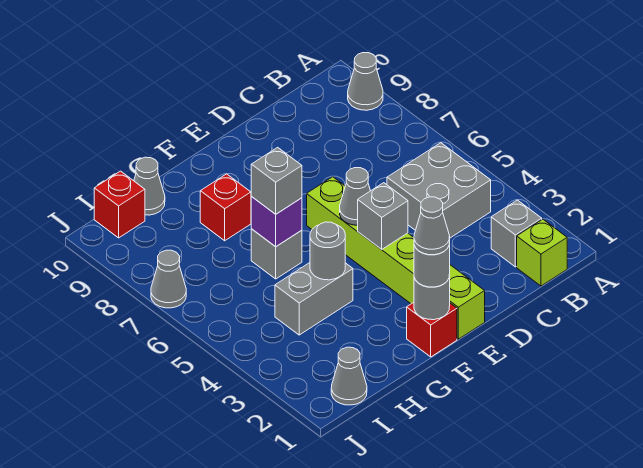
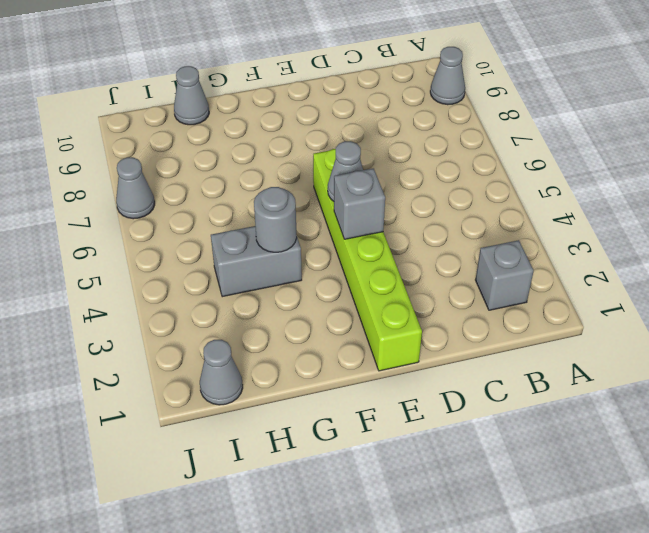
none -> lime 1x1 brick [517,219,567,286]
none -> grey 2x2 brick [387,143,491,238]
none -> red 1x1 brick [407,302,457,357]

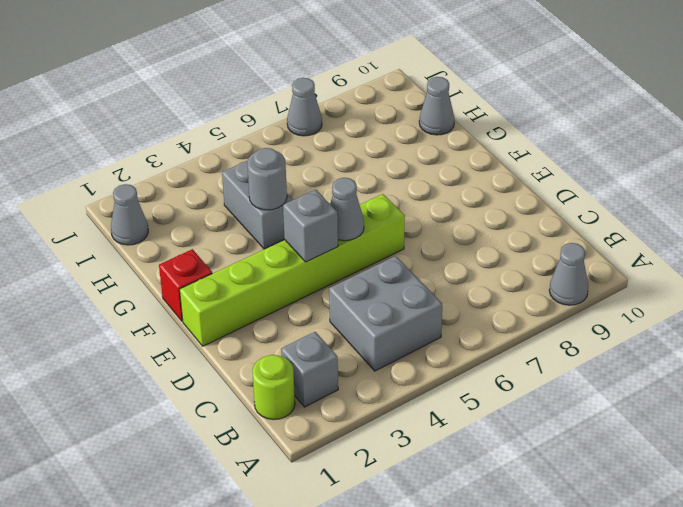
lime 1x1 round brick [252,355,295,420] -> lime 1x1 brick [517,219,567,286]
none -> grey 1x1 brick [251,229,302,279]
none -> red 1x1 brick [200,174,251,241]
none -> red 1x1 brick [94,171,145,238]

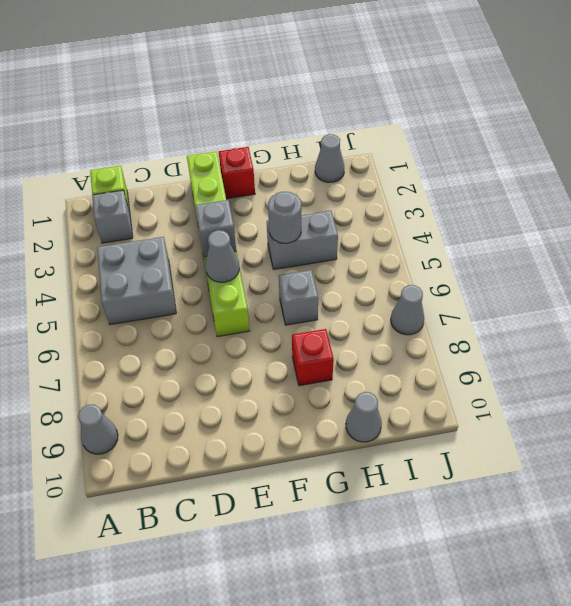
none -> red 1x1 brick [94,171,145,238]
none -> grey 1x1 round brick [414,275,450,320]
none -> purple 1x1 brick [251,197,302,247]

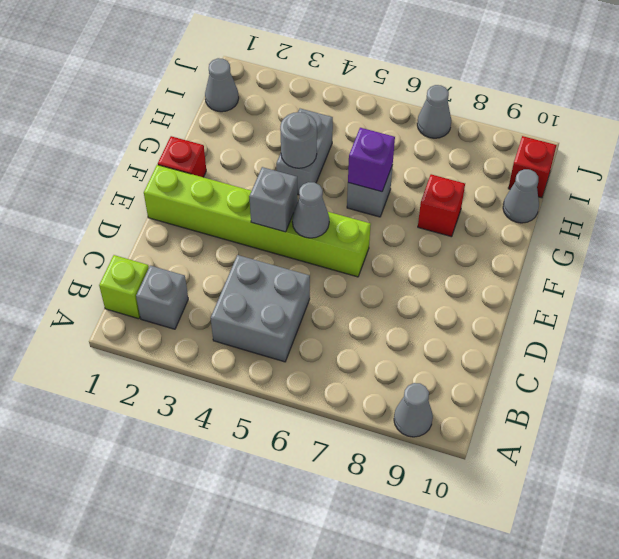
none -> grey 1x1 round brick [414,275,450,320]
none -> grey 1x1 round brick [414,242,450,287]
none -> grey 1x1 brick [251,147,302,214]

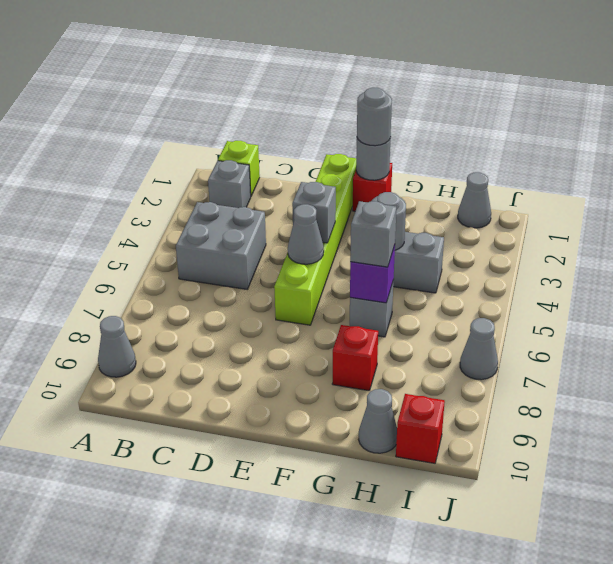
none -> grey 1x1 cone [414,197,450,255]

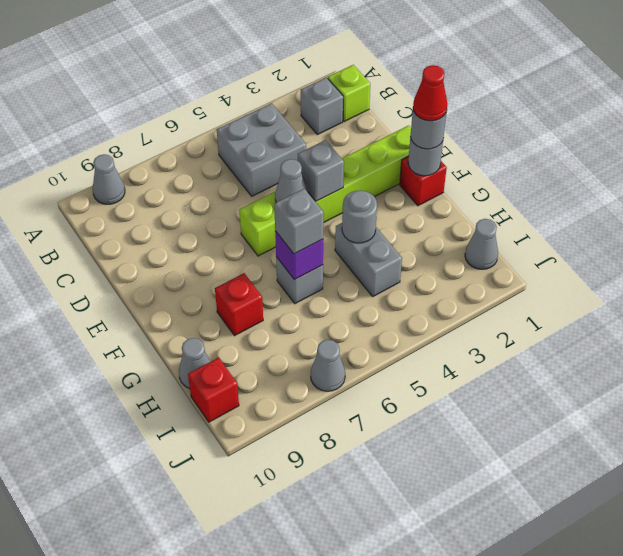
red 1x1 cone [413,65,447,121] -> grey 1x1 cone [414,197,450,255]

